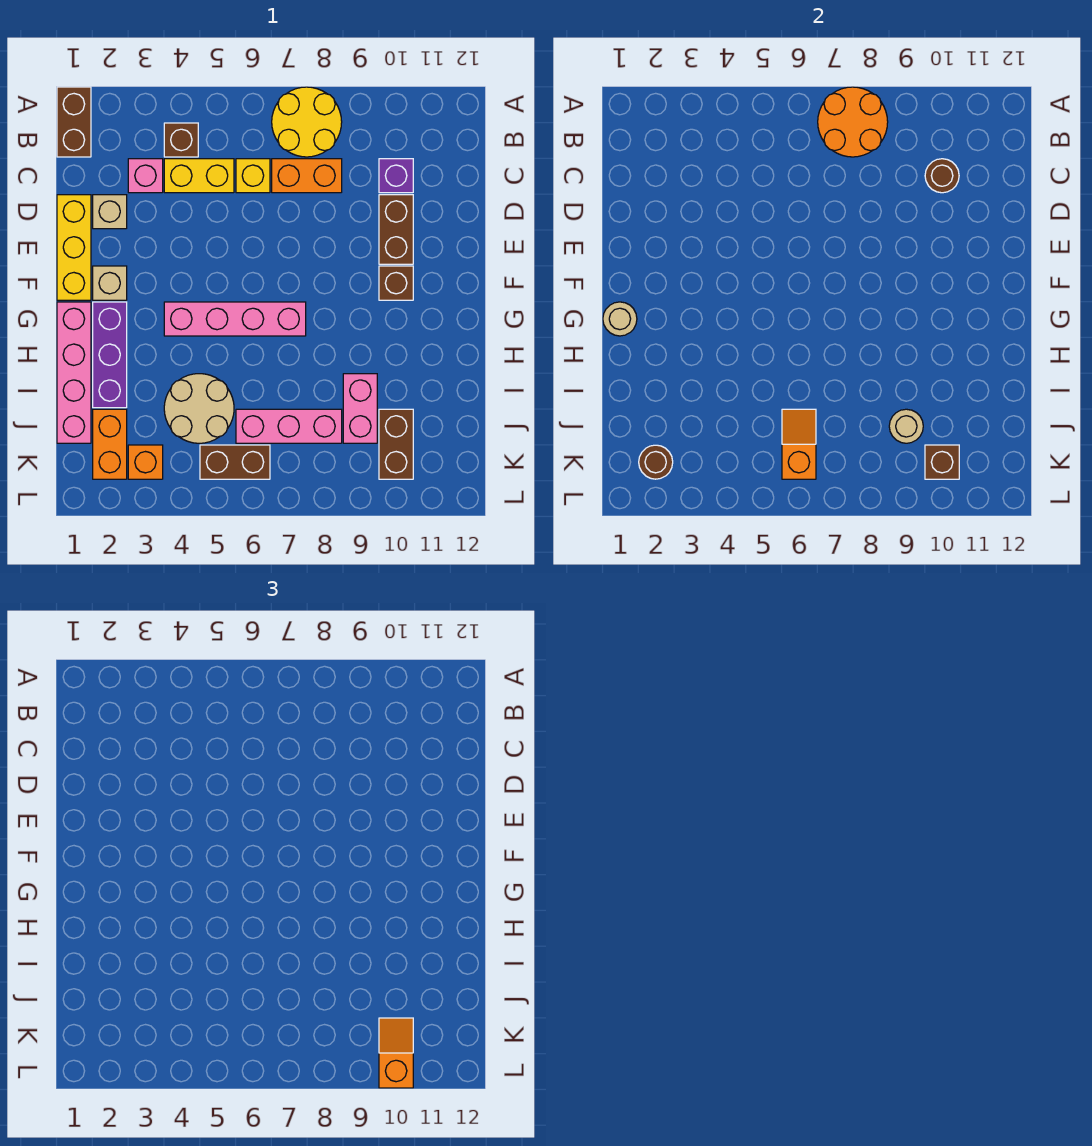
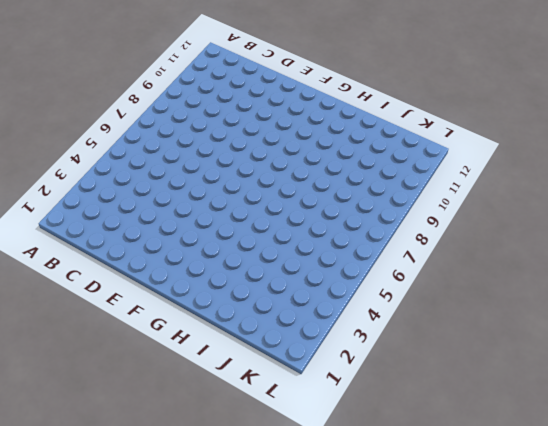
none -> brown 1x2 brick [57,87,91,157]
none -> yellow 2x2 round brick [272,87,342,157]
none -> brown 1x1 brick [164,123,198,157]
none -> pink 1x1 brick [128,159,163,193]

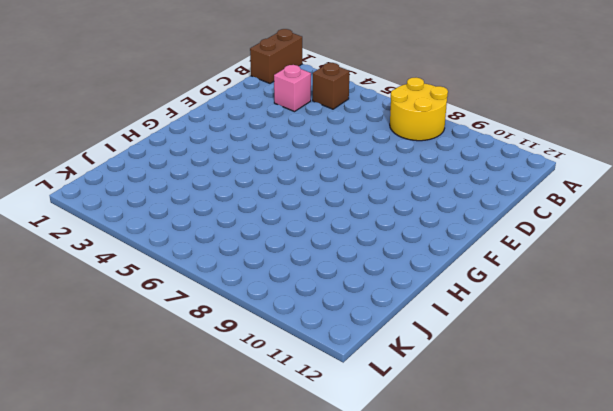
none -> yellow 1x2 brick [164,159,234,193]
none -> yellow 1x1 brick [236,159,270,193]
none -> orange 1x2 brick [272,159,342,193]
none -> purple 1x1 brick [379,159,413,193]

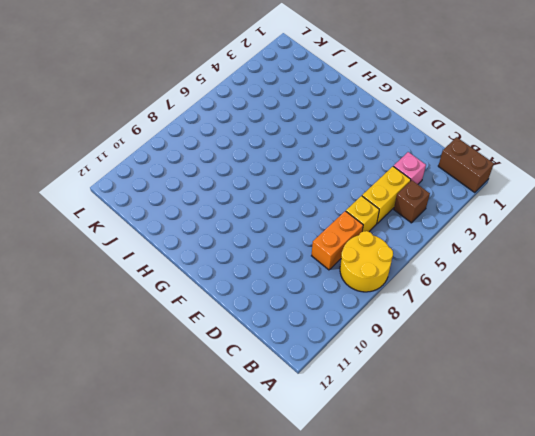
none -> purple 1x1 brick [379,159,413,193]
none -> yellow 1x3 brick [57,195,91,300]
none -> tan 1x1 brick [93,195,127,229]
none -> brown 1x2 brick [379,195,413,264]

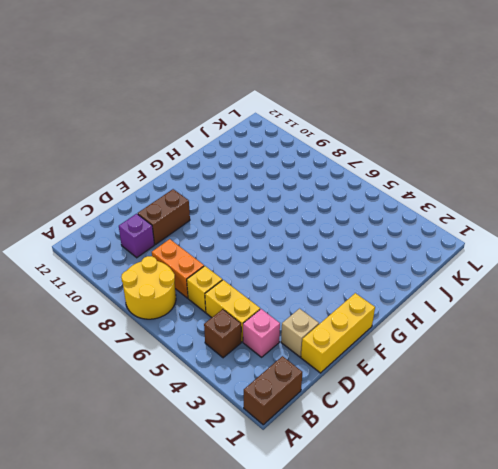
none -> tan 1x1 brick [93,266,127,300]
none -> brown 1x1 brick [379,266,413,300]
none -> pink 1x4 brick [57,302,91,443]
none -> purple 1x3 brick [93,302,127,408]

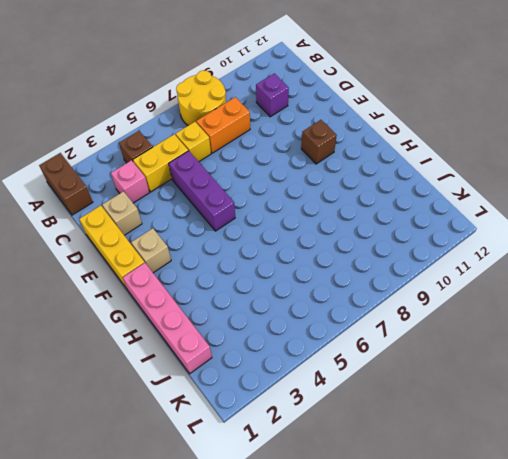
purple 1x3 brick [169,151,235,231] -> purple 1x3 brick moved to [93,302,127,408]
none -> brown 1x2 brick [379,195,413,264]
none -> pink 1x4 brick [164,302,306,336]
none -> tan 2x2 round brick [164,374,234,443]
none -> pink 1x2 brick [343,374,377,443]

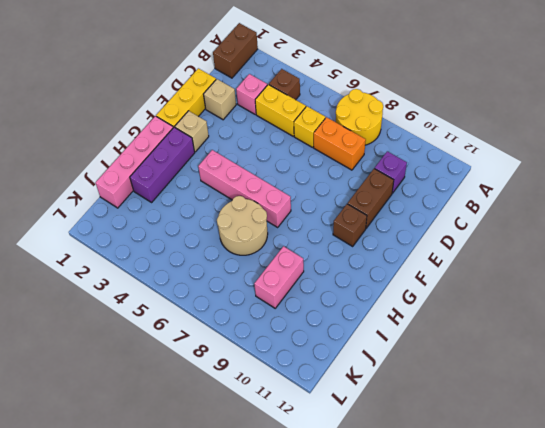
tan 2x2 round brick [217,196,268,255] -> tan 2x2 round brick moved to [164,374,234,443]
none -> orange 1x2 brick [93,409,127,479]
none -> pink 1x3 brick [236,409,342,443]
none -> brown 1x2 brick [379,409,413,479]
none -> orange 1x1 brick [128,445,163,479]

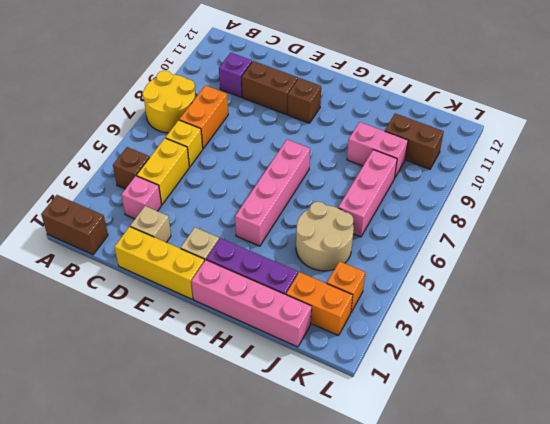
none -> brown 1x2 brick [200,445,270,479]
none -> orange 2x2 round brick [818,87,888,157]
none -> brown 1x1 round brick [925,159,959,193]
none -> tan 1x1 round brick [603,302,637,336]

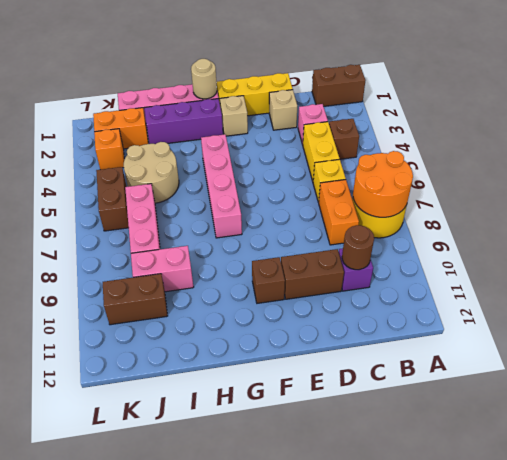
none -> orange 1x2 slope [782,409,816,479]
none -> tan 1x1 round brick [889,409,923,443]
none -> brown 1x1 round brick [639,445,673,479]
none -> brown 1x1 brick [925,445,959,479]

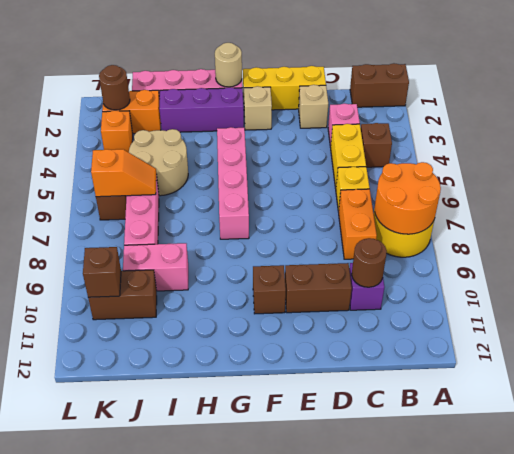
none -> tan 1x1 round brick [889,409,923,443]
none -> orange 1x2 slope [379,1018,413,1088]

